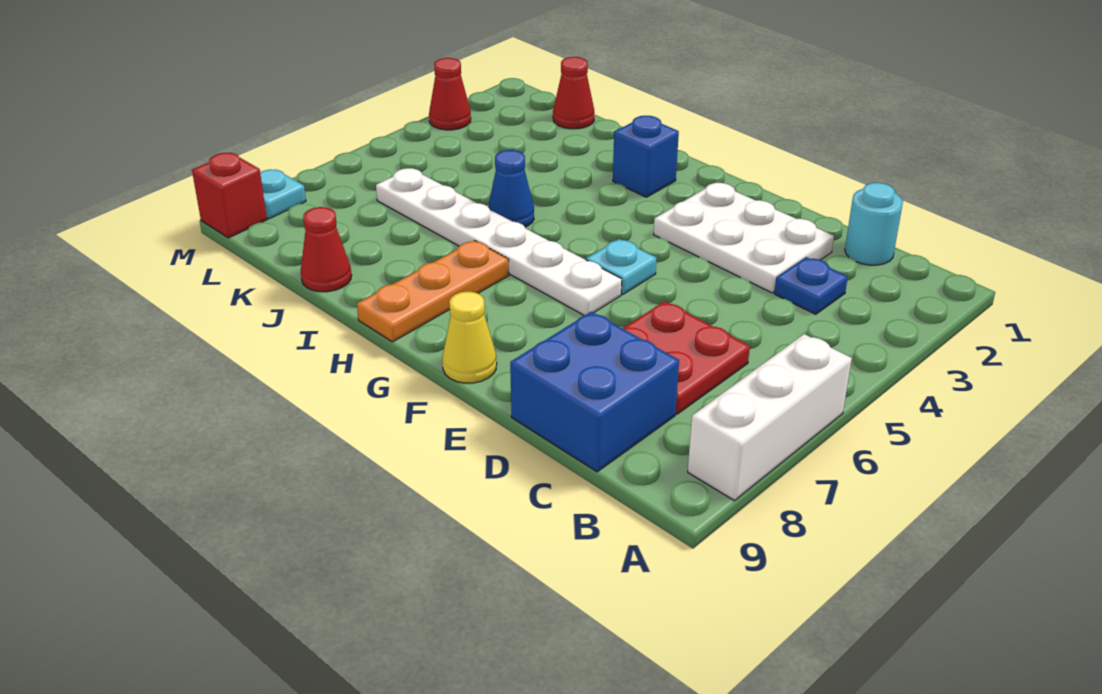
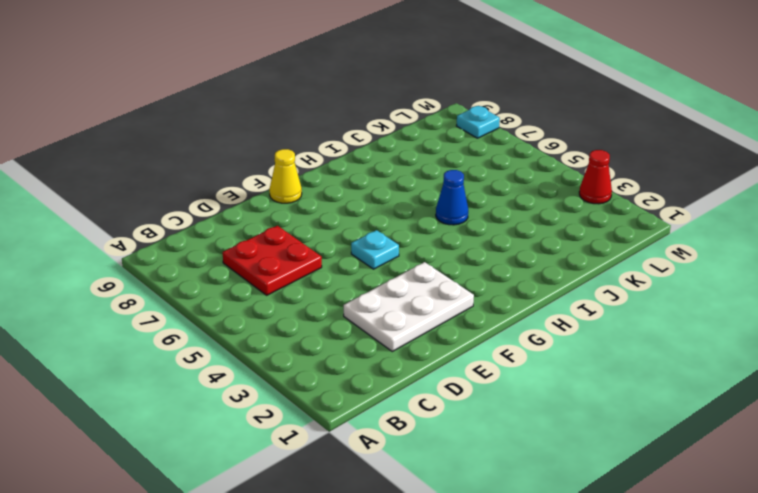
none -> white 1x3 brick [688,334,852,501]
none -> cyan 1x1 round brick [845,183,903,265]
none -> blue 1x1 plate [774,257,848,314]

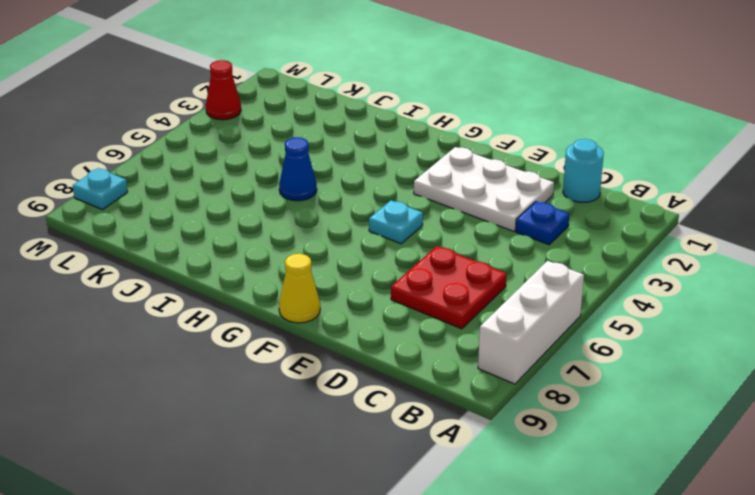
none -> blue 2x2 brick [510,312,679,472]
none -> white 1x6 plate [376,168,622,316]
none -> blue 1x1 brick [613,116,679,197]

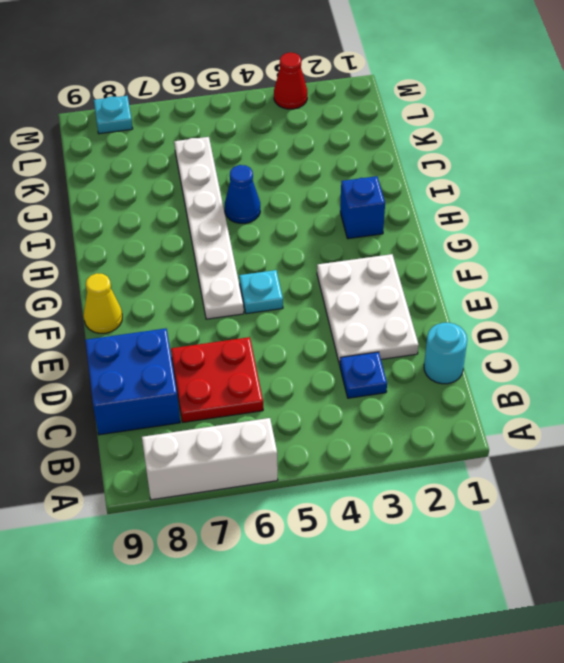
none -> orange 1x3 plate [357,240,509,342]
none -> red 1x1 cone [301,207,352,292]
none -> red 1x1 cone [553,57,594,129]

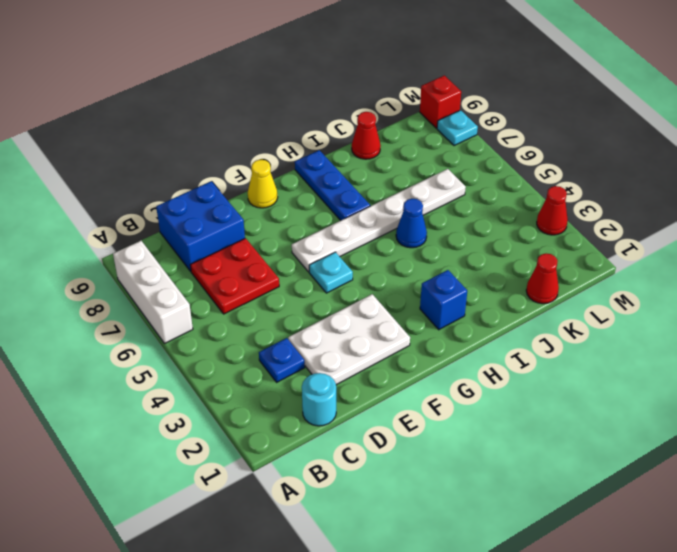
blue 1x3 plate [295,150,370,220] -> orange 1x3 plate [357,240,509,342]

